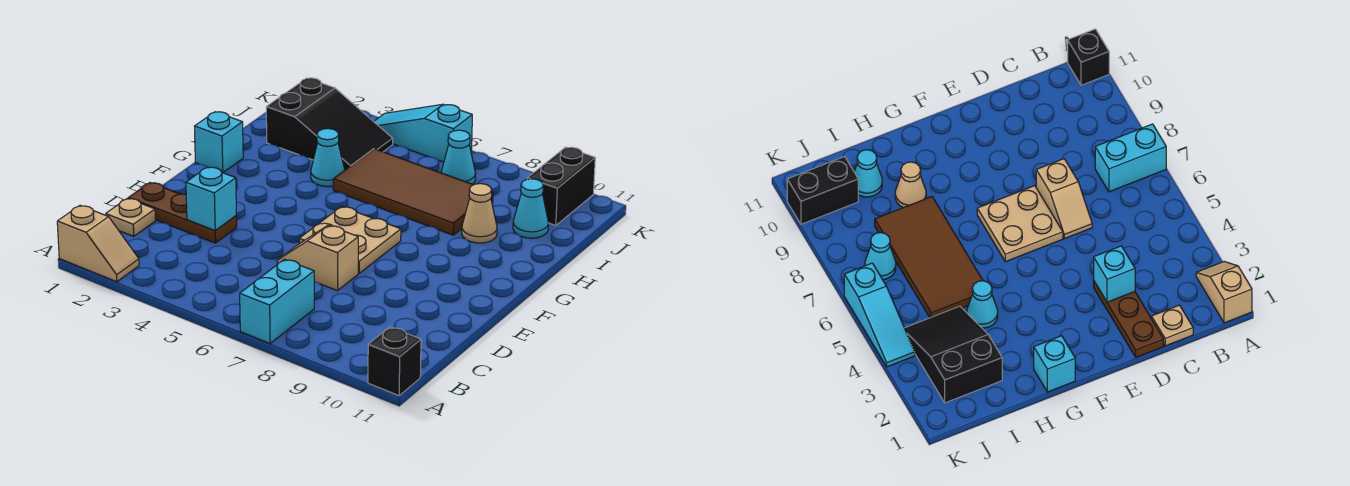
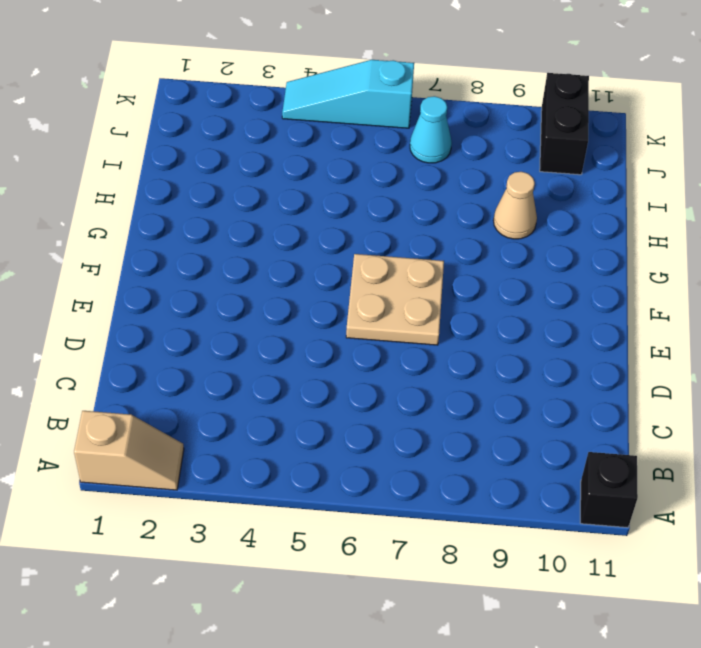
none -> cyan 1x2 brick [240,259,314,343]
none -> tan 1x1 plate [106,198,155,236]
none -> brown 1x3 plate [128,183,237,243]

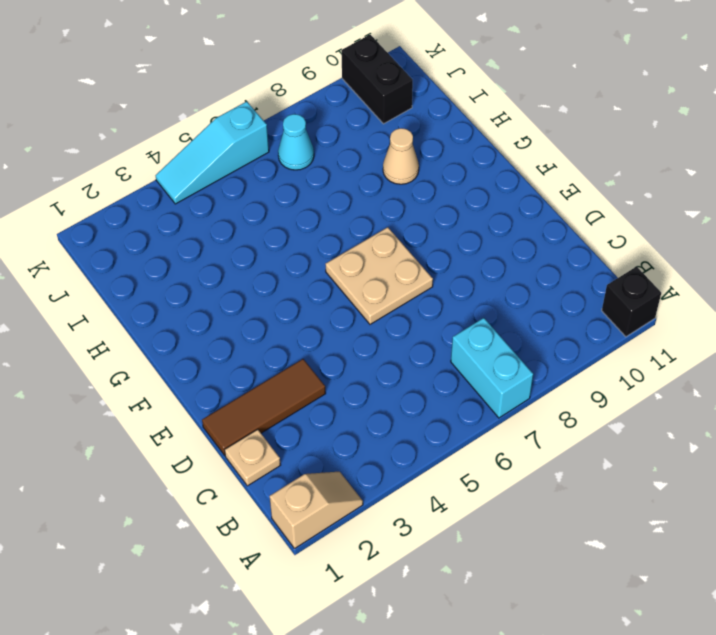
brown 1x3 tile [202,359,326,455] -> brown 1x3 plate [128,183,237,243]
none -> tan 1x2 slope [277,225,358,291]
none -> cyan 1x1 brick [194,112,243,173]
none -> cyan 1x1 cone [311,129,345,187]

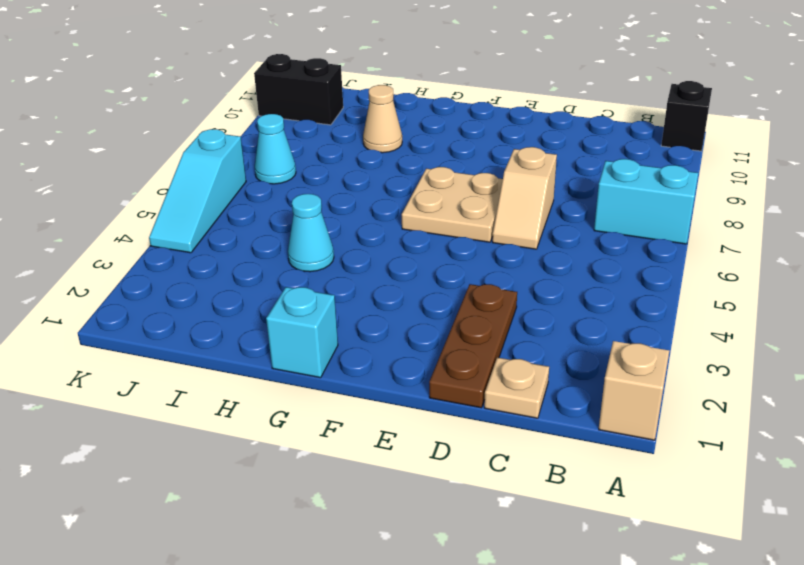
none -> brown 2x4 tile [333,149,493,235]
none -> black 2x3 slope [266,78,393,170]
none -> cyan 1x1 cone [513,179,548,238]

